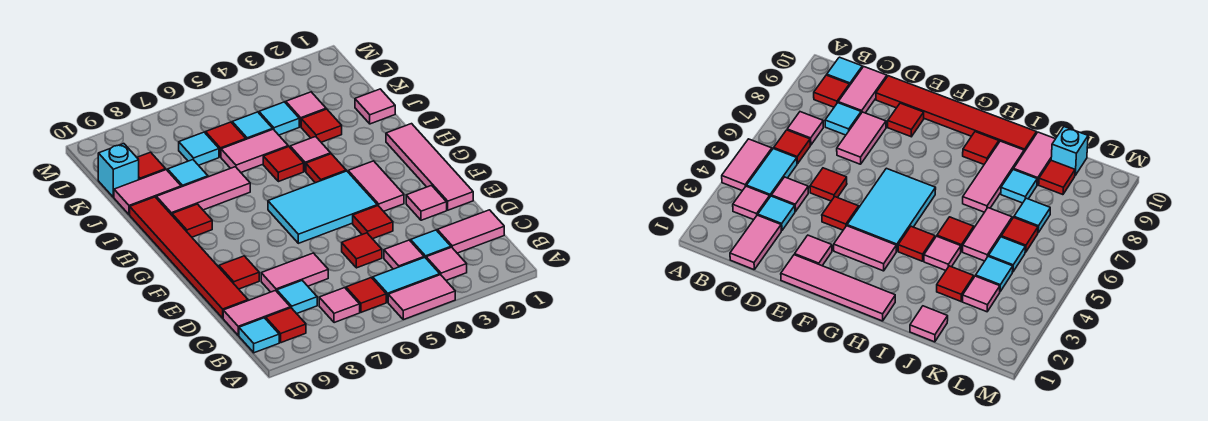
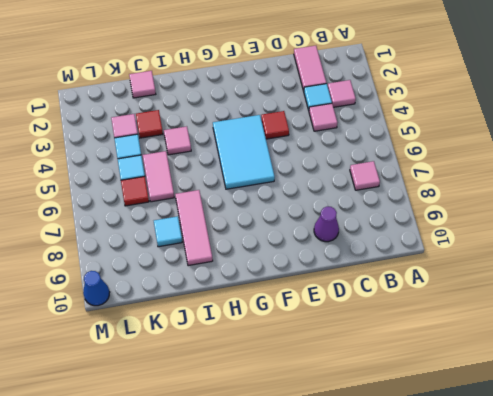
purple 1x1 cone [314,207,339,242] -> none
blue 1x1 cone [83,271,110,306] -> none
none -> pink 1x2 tile [388,275,455,320]
none -> cyan 1x2 tile [373,257,440,302]
none -> red 1x1 tile [346,278,386,312]
none -> red 1x1 tile [266,308,306,343]

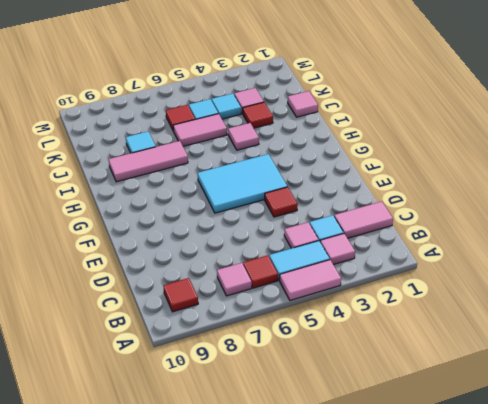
none -> cyan 1x1 tile [239,318,279,353]
none -> cyan 1x1 tile [277,281,317,314]
none -> pink 1x2 tile [223,291,290,335]
none -> red 1x1 tile [342,233,382,268]

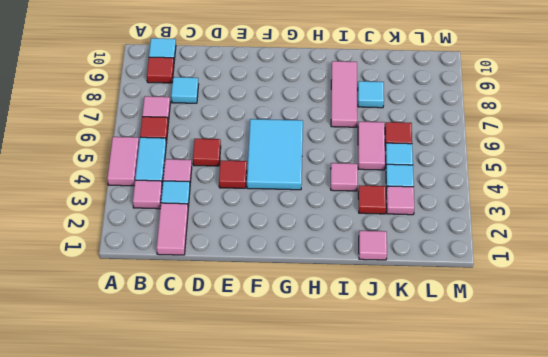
none -> pink 1x2 tile [223,291,290,335]
none -> pink 1x2 tile [261,253,328,292]
none -> red 1x6 tile [130,197,248,318]
none -> pink 1x4 tile [386,124,473,210]

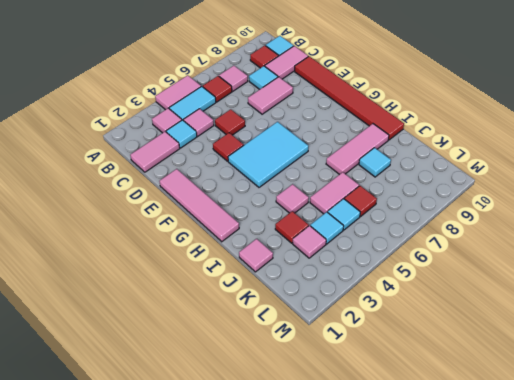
none -> pink 1x1 tile [406,186,447,220]
none -> red 1x1 tile [219,256,259,289]
none -> pink 1x2 tile [348,161,404,211]
none -> red 1x1 tile [306,154,346,183]

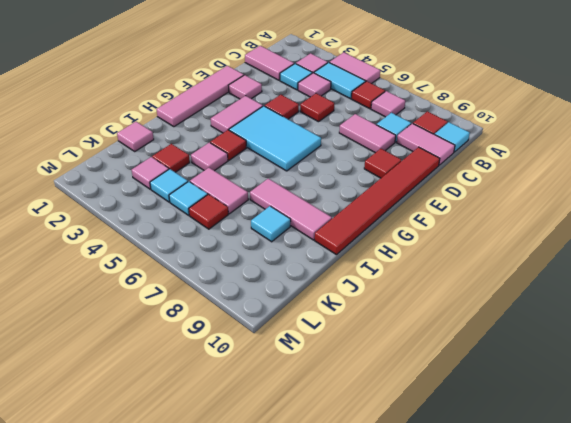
none -> red 1x1 tile [172,204,212,237]
none -> red 1x1 tile [263,147,304,182]
none -> pink 1x2 tile [114,170,181,215]
none -> cyan 1x1 tile [179,132,219,165]

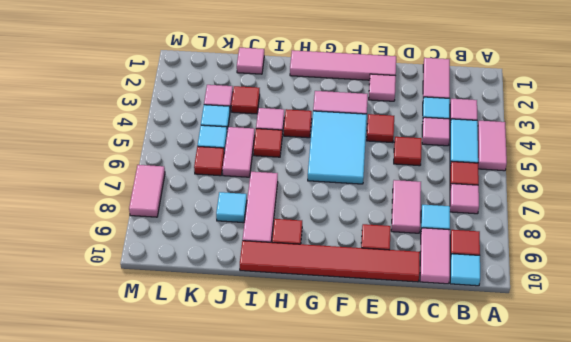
pink 1x2 tile [129,165,165,217] -> pink 1x2 tile moved to [114,170,181,215]
none -> cyan 1x1 tile [179,132,219,165]
none -> red 1x1 tile [137,152,166,180]
none -> cyan 1x1 brick [98,144,139,197]

